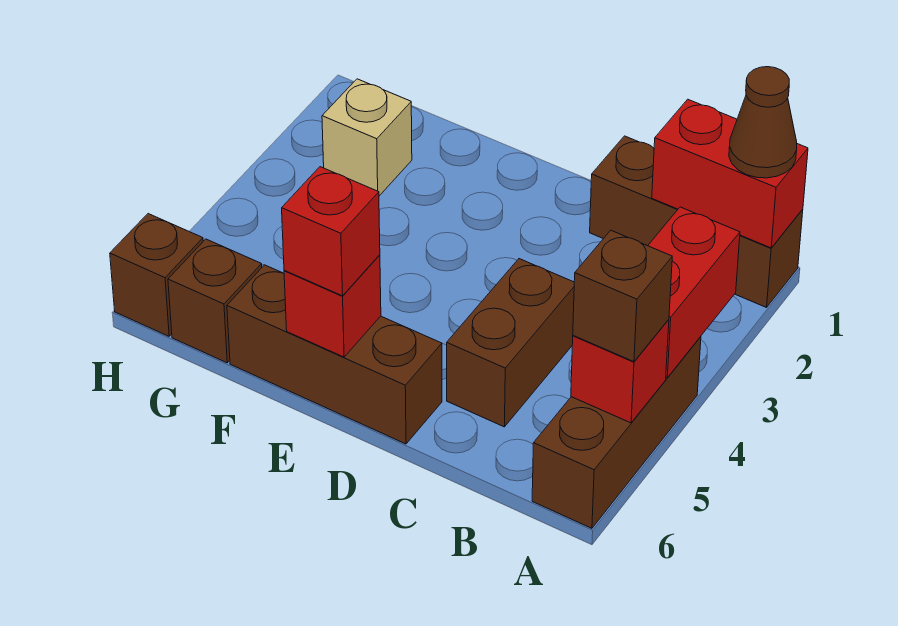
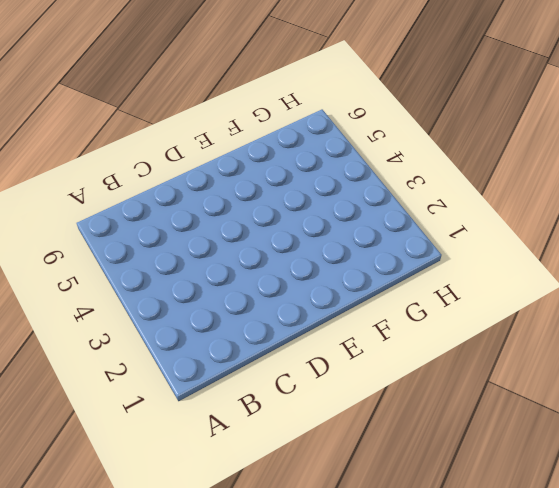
none -> brown 1x3 brick [590,136,803,308]
none -> brown 1x3 brick [532,337,701,528]
none -> brown 1x2 brick [447,259,574,427]

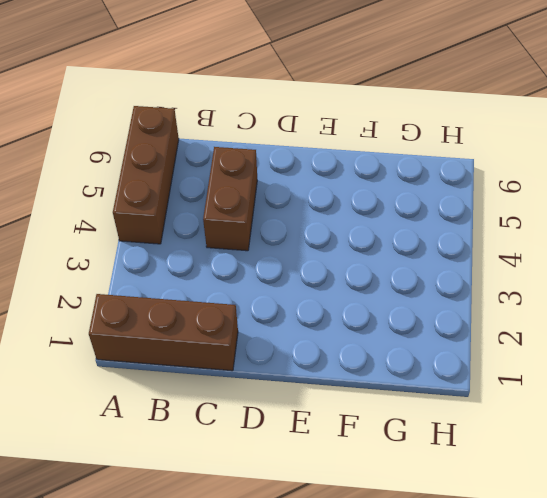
none -> brown 1x3 brick [227,265,442,444]
none -> tan 1x1 brick [322,79,412,196]
none -> brown 1x1 brick [168,239,262,363]

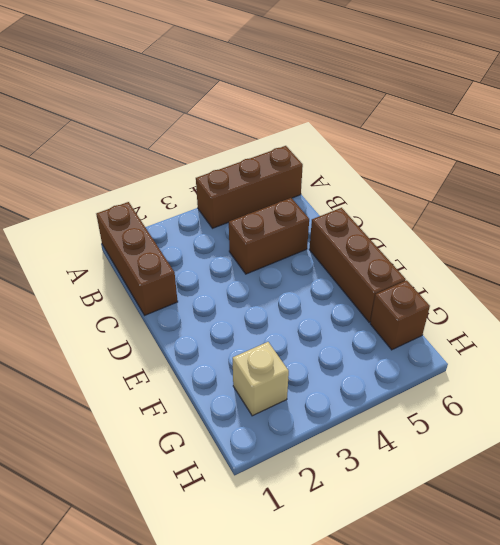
none -> brown 1x1 brick [110,214,203,336]
none -> red 1x2 brick [652,99,808,248]
none -> red 1x2 brick [648,207,740,378]

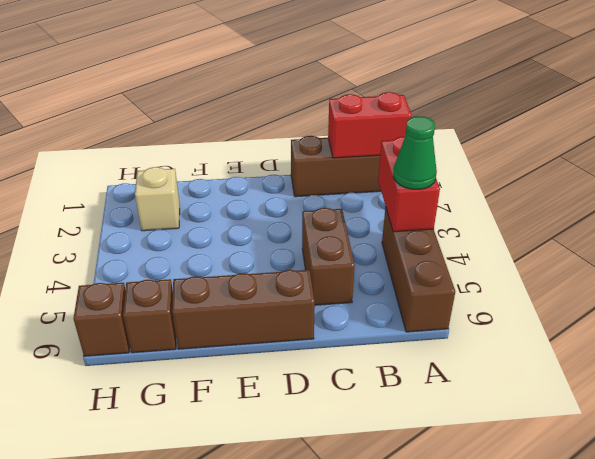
green 1x1 cone [393,116,437,189] -> none
none -> red 1x1 brick [571,320,669,423]
none -> red 1x1 brick [284,255,381,357]
none -> brown 1x1 cone [729,67,797,178]

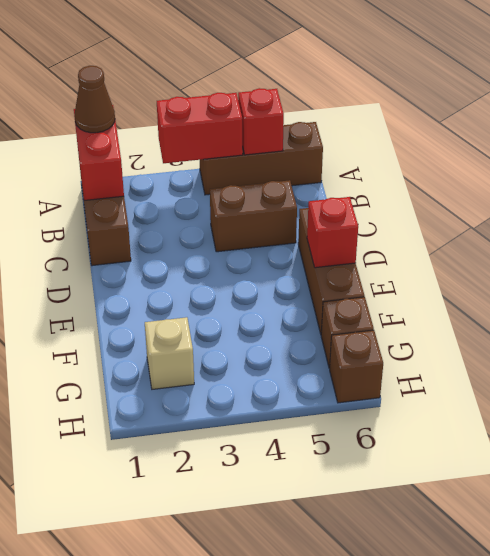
none -> brown 1x1 brick [573,230,672,362]
none -> red 1x1 brick [282,167,380,296]

